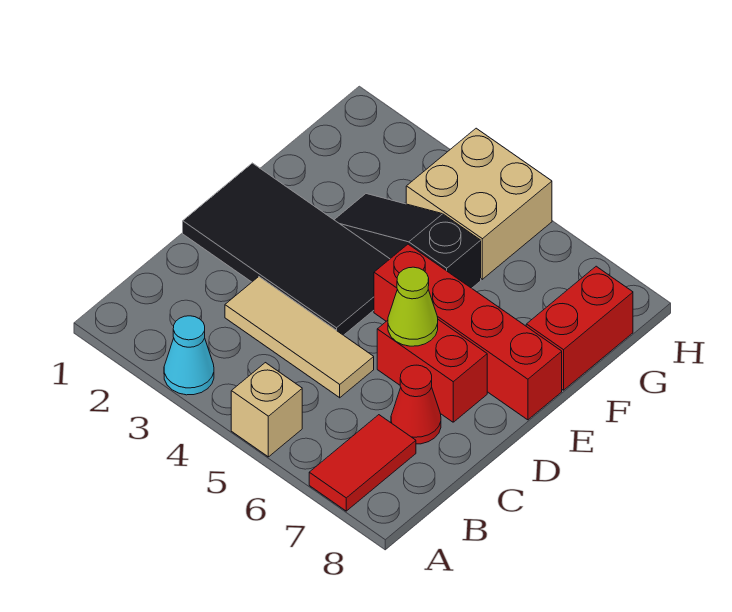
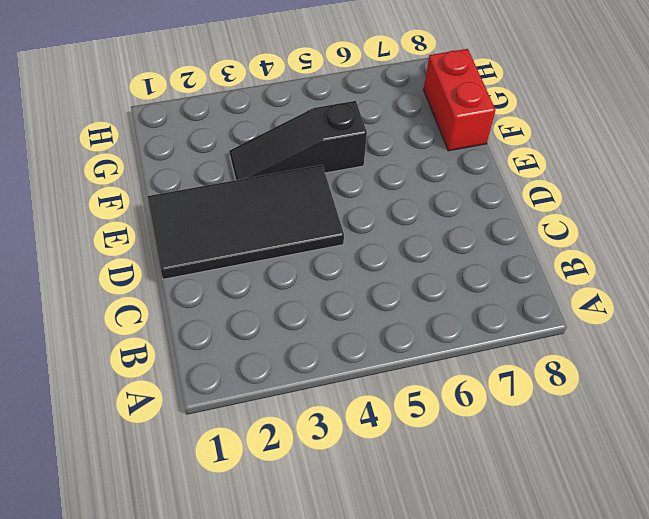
none -> cyan 1x1 cone [164,316,214,395]
none -> tan 1x1 brick [231,363,302,457]
none -> red 1x2 tile [309,415,416,511]

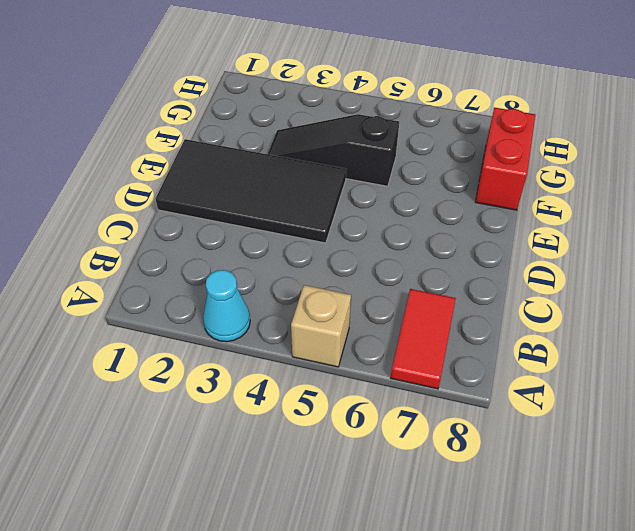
none -> tan 1x3 tile [225,277,374,398]
none -> red 1x1 cone [391,365,441,444]
none -> red 1x2 brick [377,320,487,422]

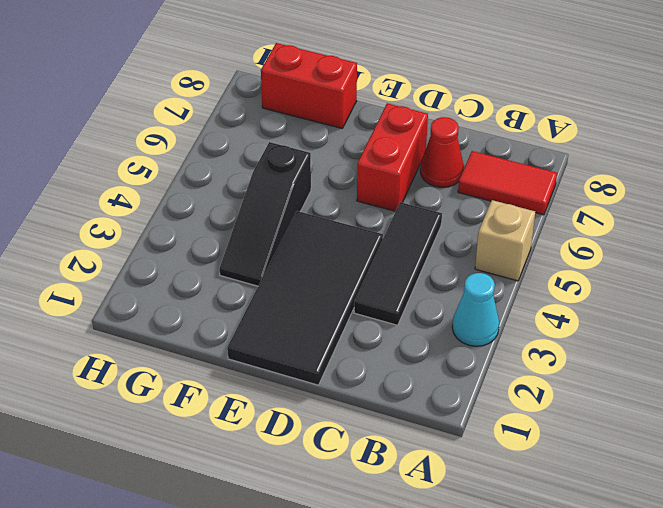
black 1x3 tile [354,202,442,325] -> tan 1x3 tile [225,277,374,398]
none -> red 1x4 brick [374,244,562,420]
none -> tan 2x2 brick [406,128,552,279]
none -> lime 1x1 cone [388,267,438,346]

